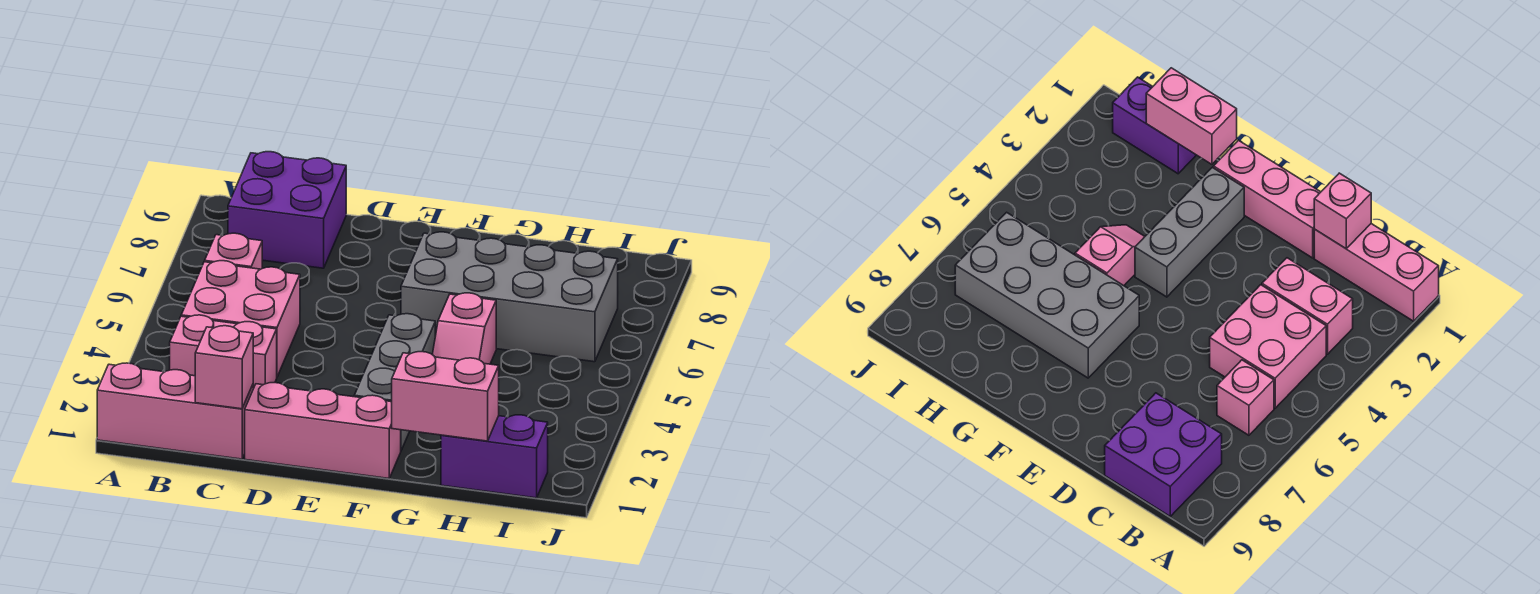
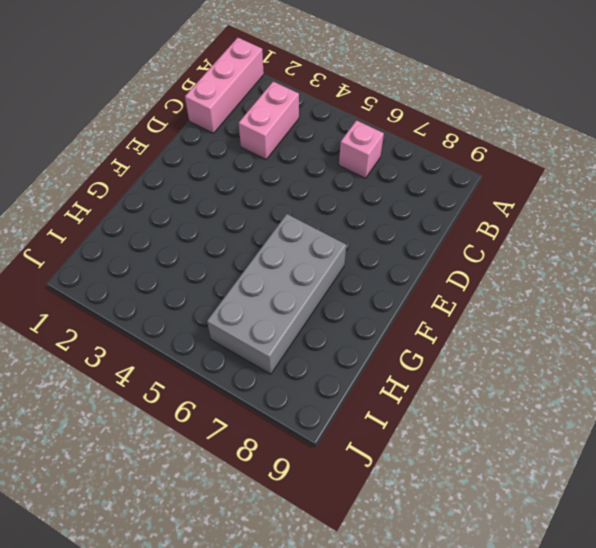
none -> pink 2x2 brick [181,261,300,377]
none -> purple 2x2 brick [228,152,346,268]
none -> pink 1x3 brick [245,383,401,479]

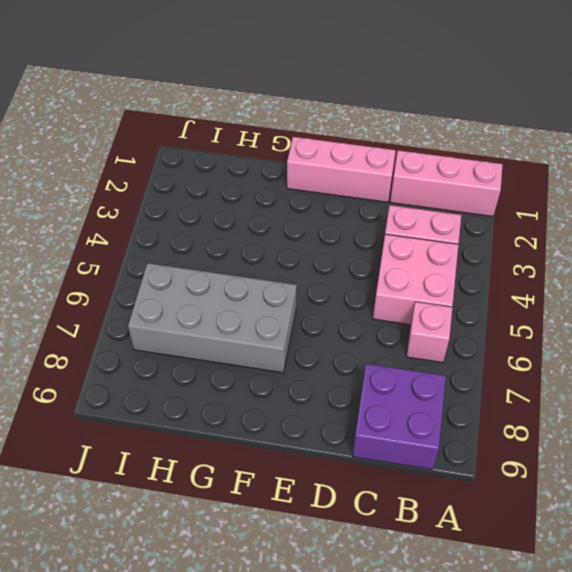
none -> grey 1x3 brick [354,314,435,450]
none -> pink 1x2 slope [432,293,496,364]
none -> purple 1x2 brick [441,415,548,498]

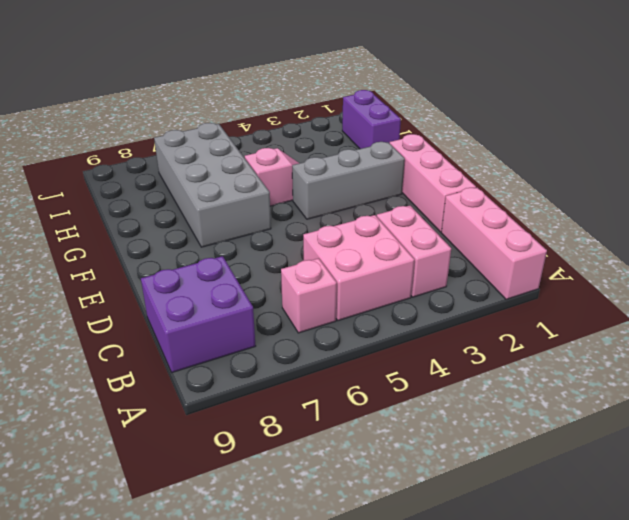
none -> pink 1x1 brick [195,326,253,409]
none -> pink 1x2 brick [392,352,499,441]

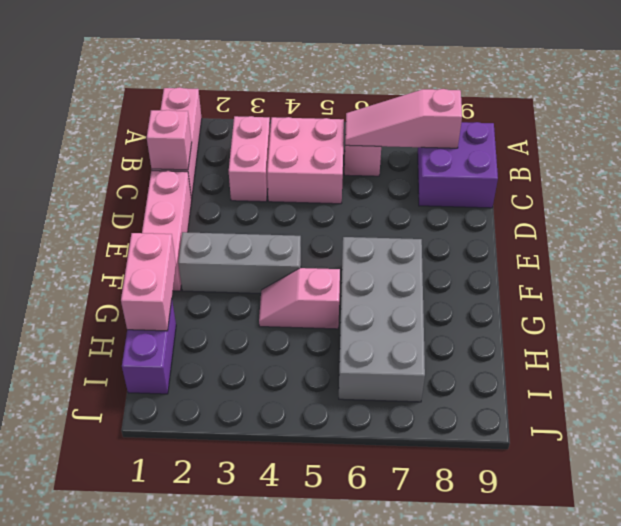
pink 1x3 slope [345,89,462,148] -> none

